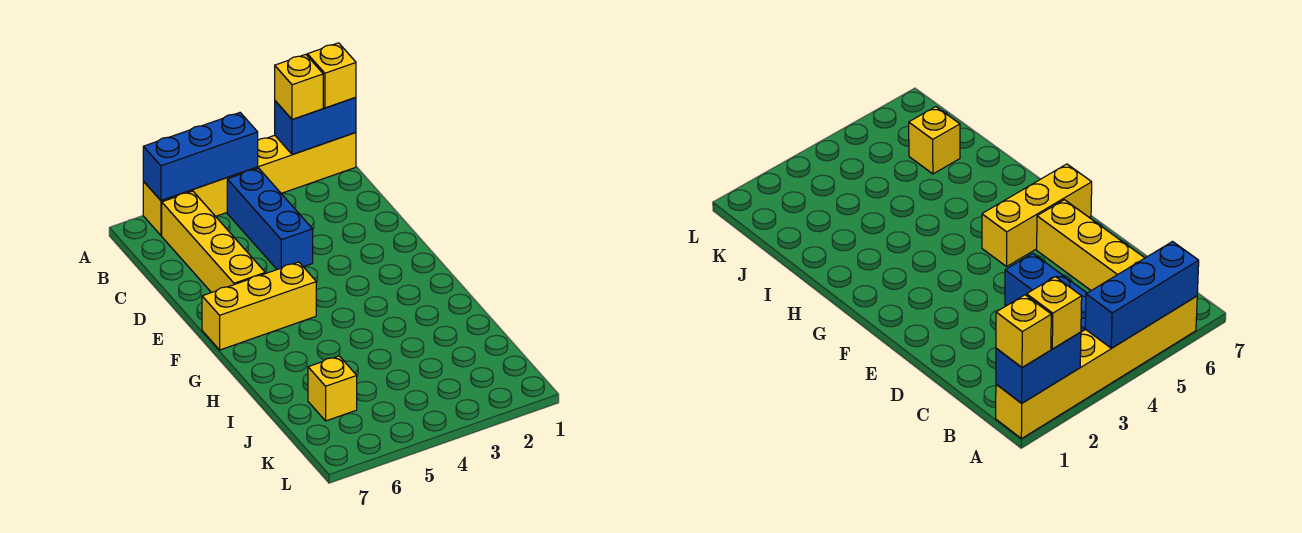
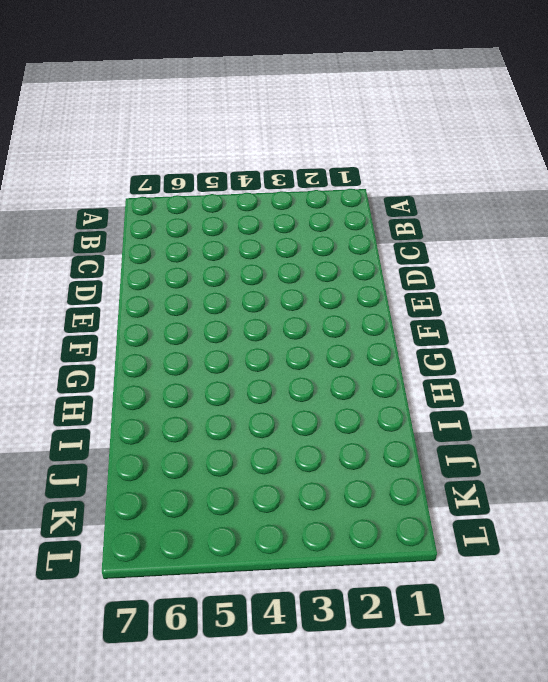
none -> yellow 1x6 brick [143,133,356,235]
none -> blue 1x3 brick [227,168,313,269]

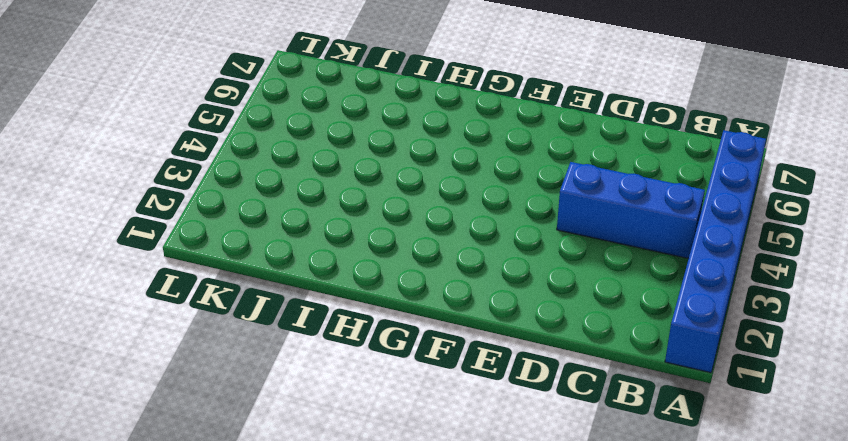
blue 1x6 brick [665,130,766,373] -> yellow 1x6 brick [143,133,356,235]
none -> yellow 1x4 brick [162,191,265,293]
none -> yellow 1x3 brick [202,262,316,350]

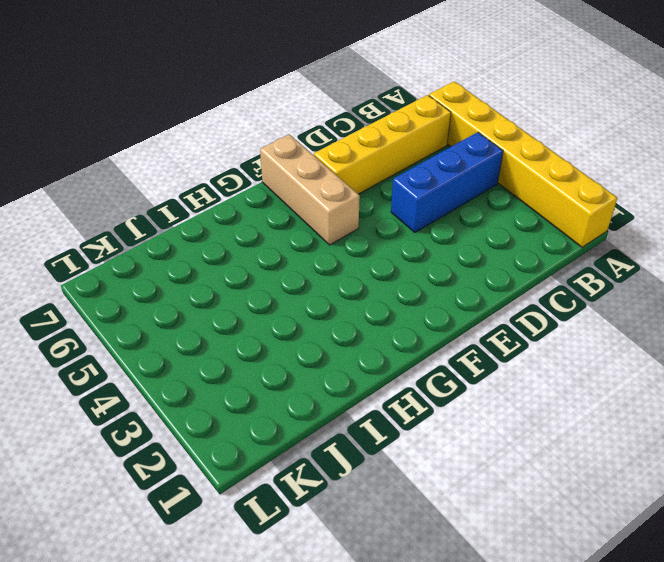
tan 1x3 brick [260,134,360,245] -> yellow 1x3 brick [202,262,316,350]
none -> yellow 1x1 brick [308,356,357,421]
none -> blue 1x2 brick [275,97,356,155]

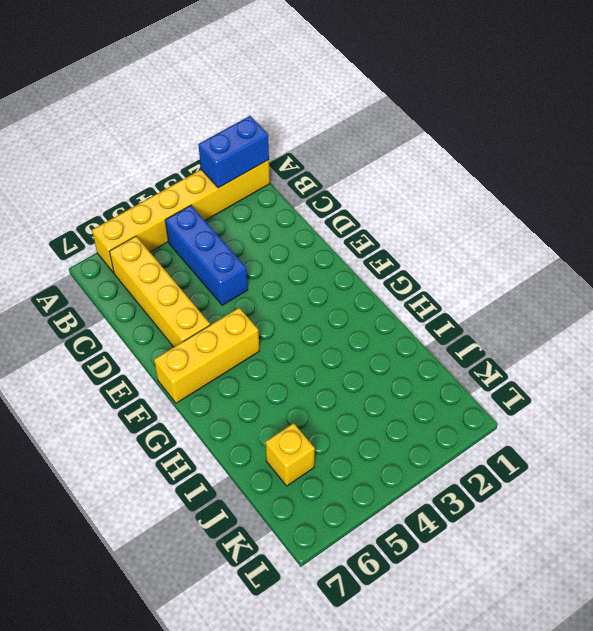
none -> blue 1x3 brick [143,113,258,200]
none -> yellow 1x1 brick [307,43,356,108]

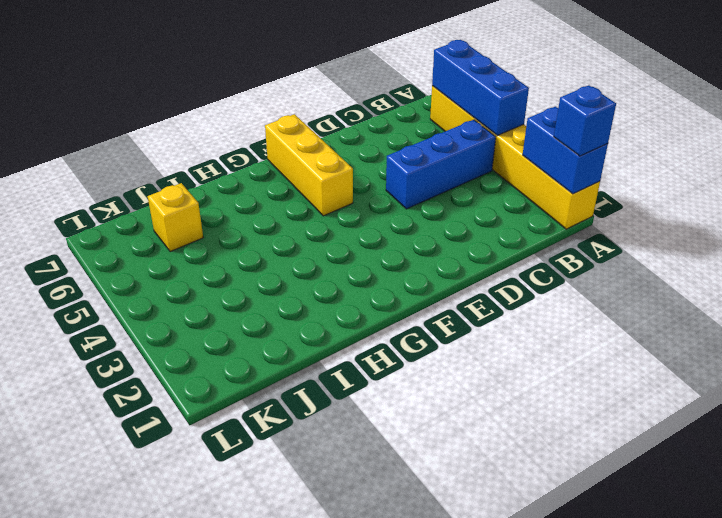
blue 1x1 brick [554,85,616,156] -> yellow 1x1 brick [307,43,356,108]
none -> yellow 1x4 brick [162,191,265,293]
none -> yellow 1x1 brick [275,54,323,120]

